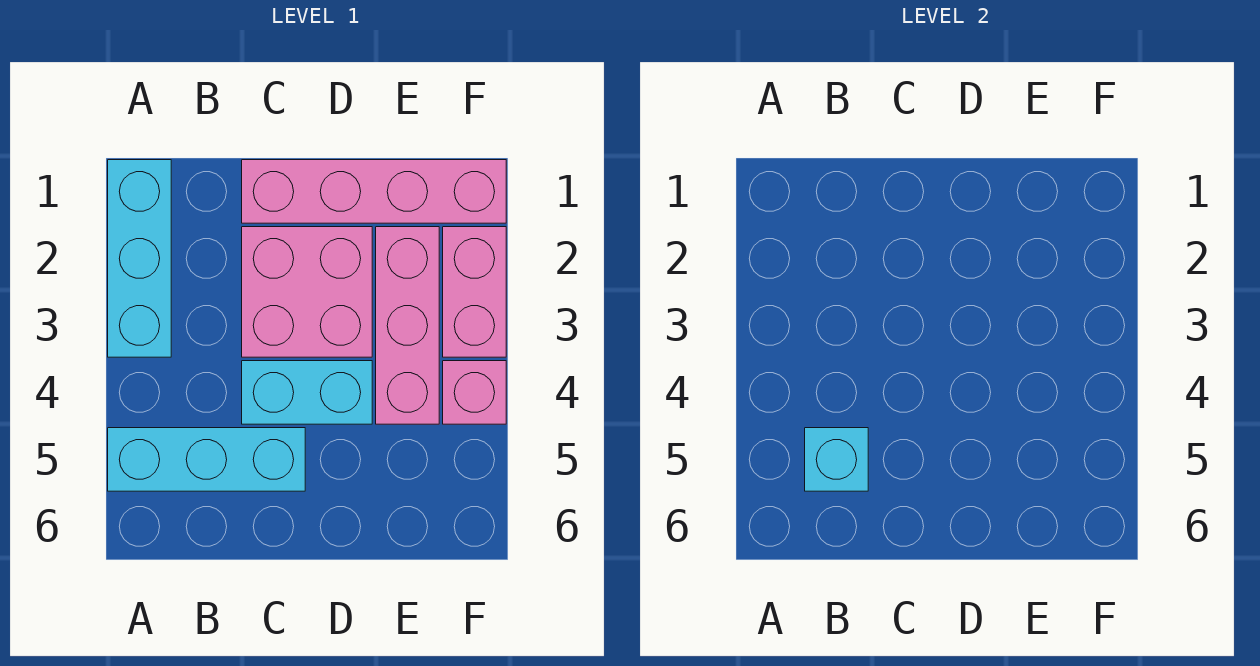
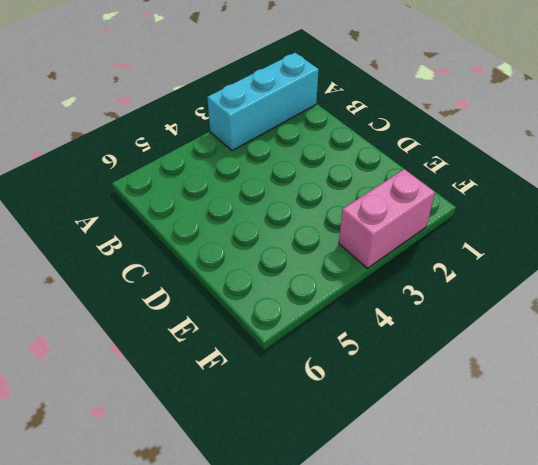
none -> cyan 1x3 brick [108,428,305,491]
none -> pink 1x4 brick [242,160,506,223]

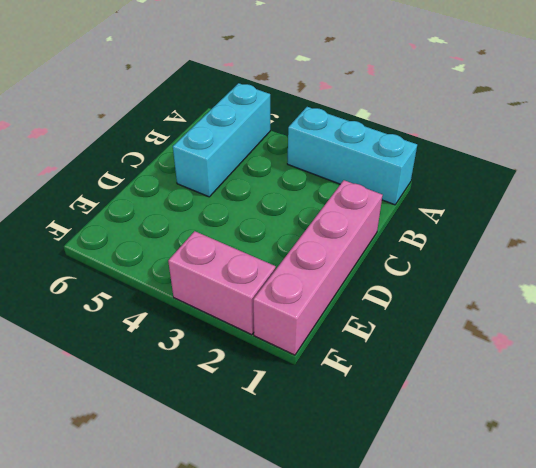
none -> pink 2x2 brick [242,227,372,357]
none -> cyan 1x2 brick [242,361,372,424]

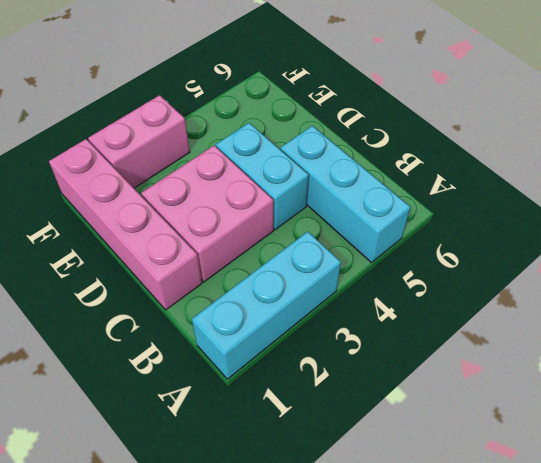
none -> pink 1x3 brick [376,227,439,424]
none -> pink 1x1 brick [443,361,506,424]

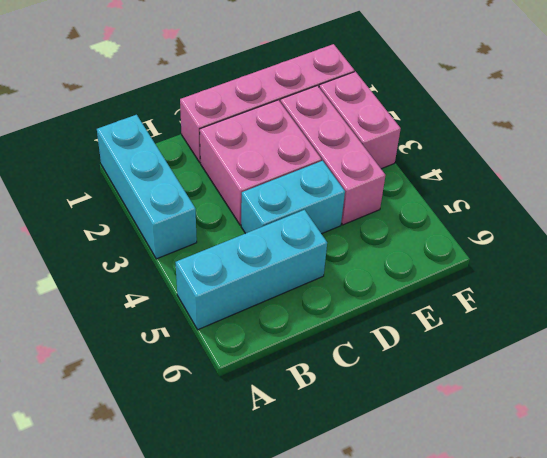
none -> pink 1x1 brick [443,361,506,424]
none -> cyan 1x1 brick [805,428,868,491]

